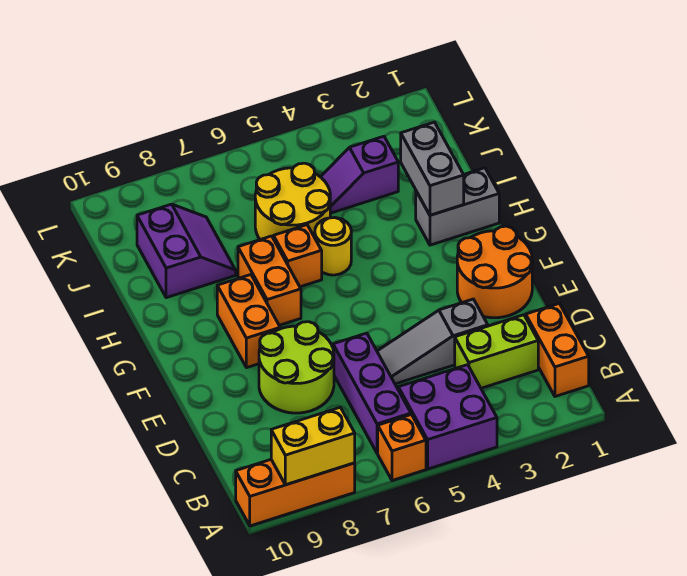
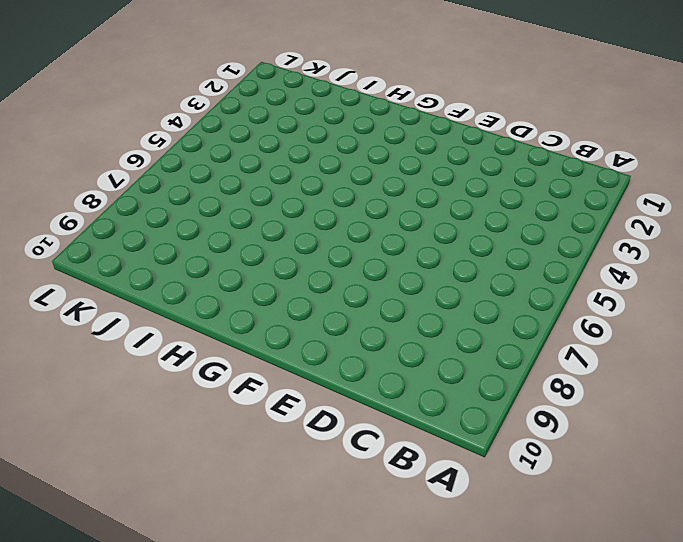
none -> purple 2x2 brick [398,365,497,469]
none -> orange 1x1 brick [378,415,426,481]
none -> orange 1x3 brick [236,460,355,526]

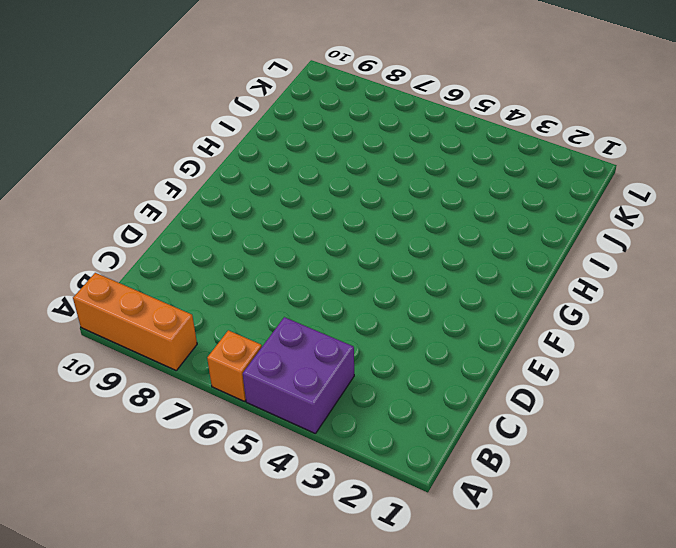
none -> orange 1x2 brick [526,303,589,396]
none -> purple 1x3 brick [333,333,411,453]
none -> lime 1x2 brick [455,315,538,388]

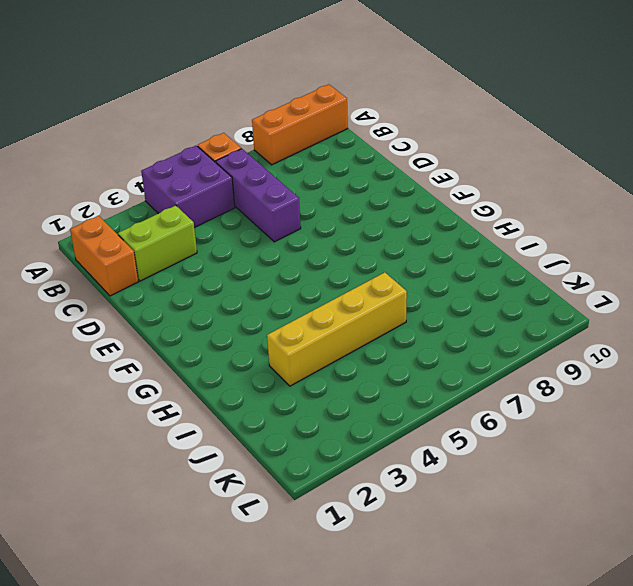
yellow 1x4 brick [267,272,407,386] -> yellow 2x2 round brick [255,163,330,240]
none -> grey 1x3 slope [377,299,488,384]
none -> lime 2x2 round brick [259,322,334,413]
none -> orange 2x2 round brick [457,226,532,318]

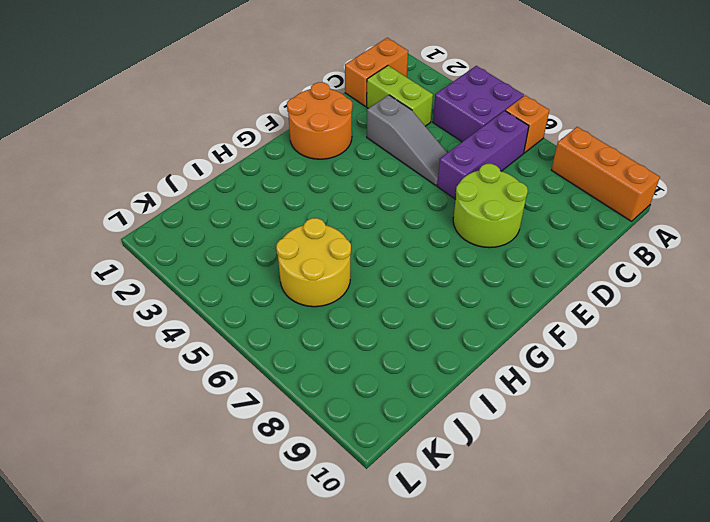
none -> orange 1x2 brick [217,275,280,368]
none -> orange 1x2 brick [238,236,301,325]
none -> grey 1x2 brick [416,168,499,245]

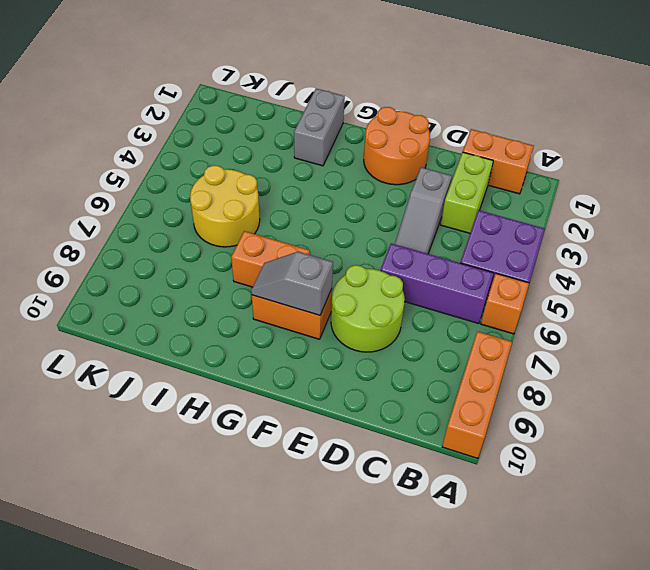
grey 1x2 slope [251,252,333,315] -> none
none -> yellow 1x1 round brick [315,218,351,275]
none -> orange 1x1 brick [274,225,322,287]
none -> purple 2x2 slope [137,204,236,298]

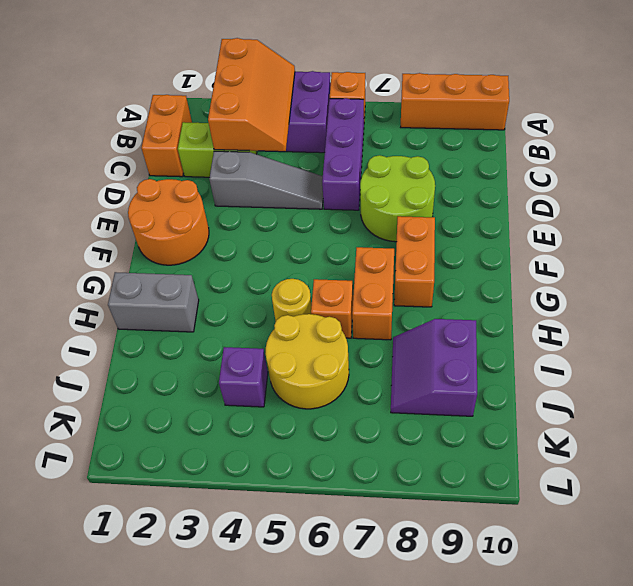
orange 2x3 slope [208,38,295,151] -> none
purple 1x1 brick [219,347,268,407] -> purple 1x2 slope [321,136,398,213]
none -> yellow 1x2 brick [271,407,355,485]
none -> grey 1x2 brick [401,122,464,215]

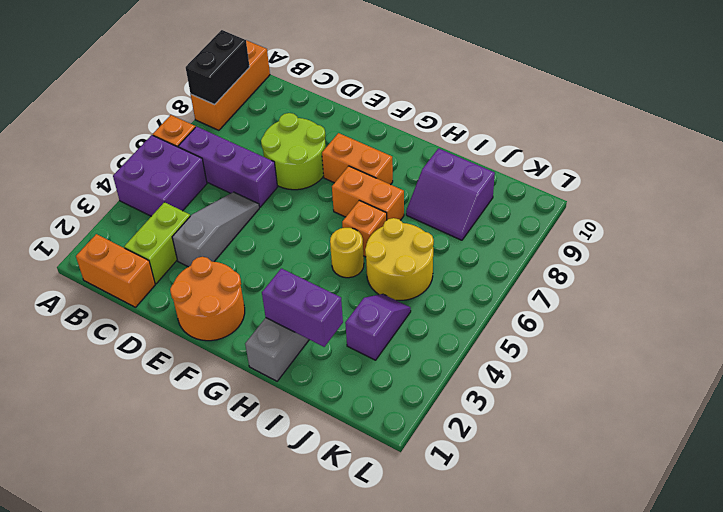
black 1x2 brick [186,30,250,105] -> yellow 1x2 brick [271,407,355,485]
purple 1x2 brick [262,268,343,347] -> grey 1x2 brick [401,122,464,215]

